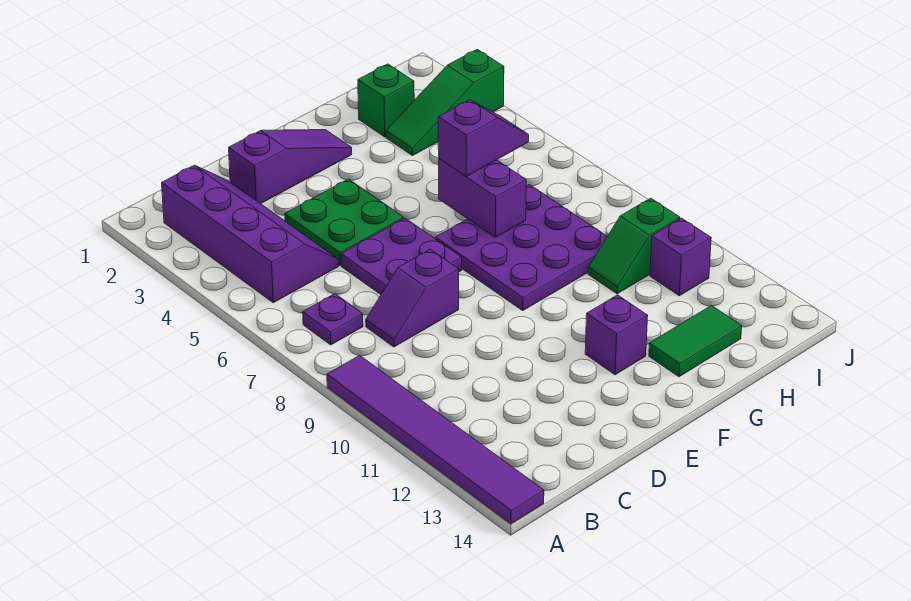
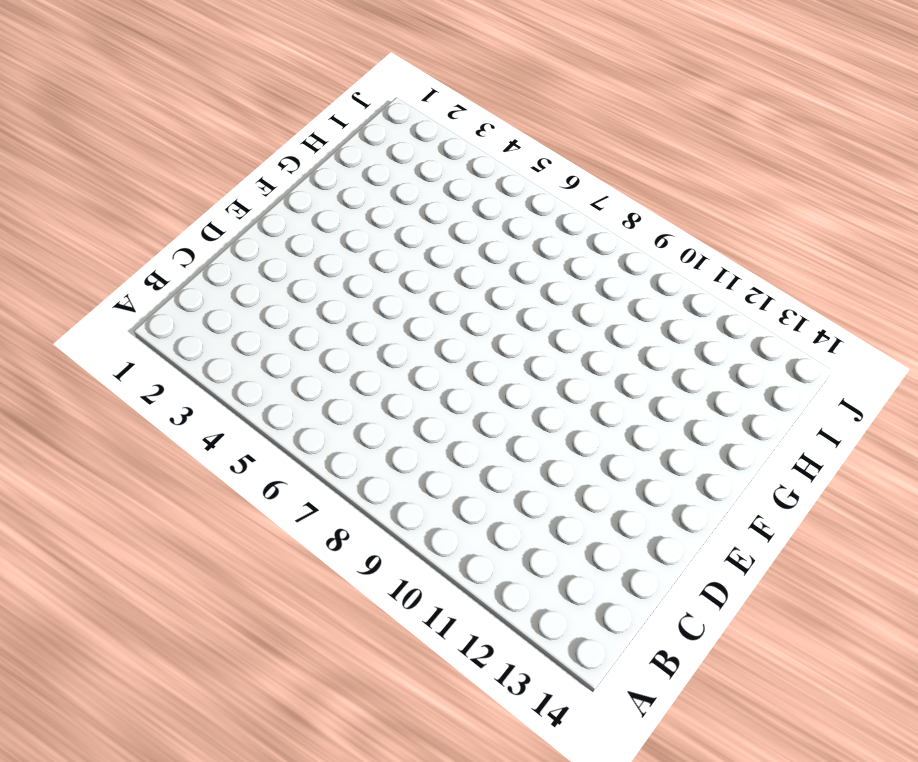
none -> purple 1x6 tile [327,355,544,524]
none -> purple 2x4 slope [162,165,338,303]
none -> purple 1x1 plate [303,294,363,345]

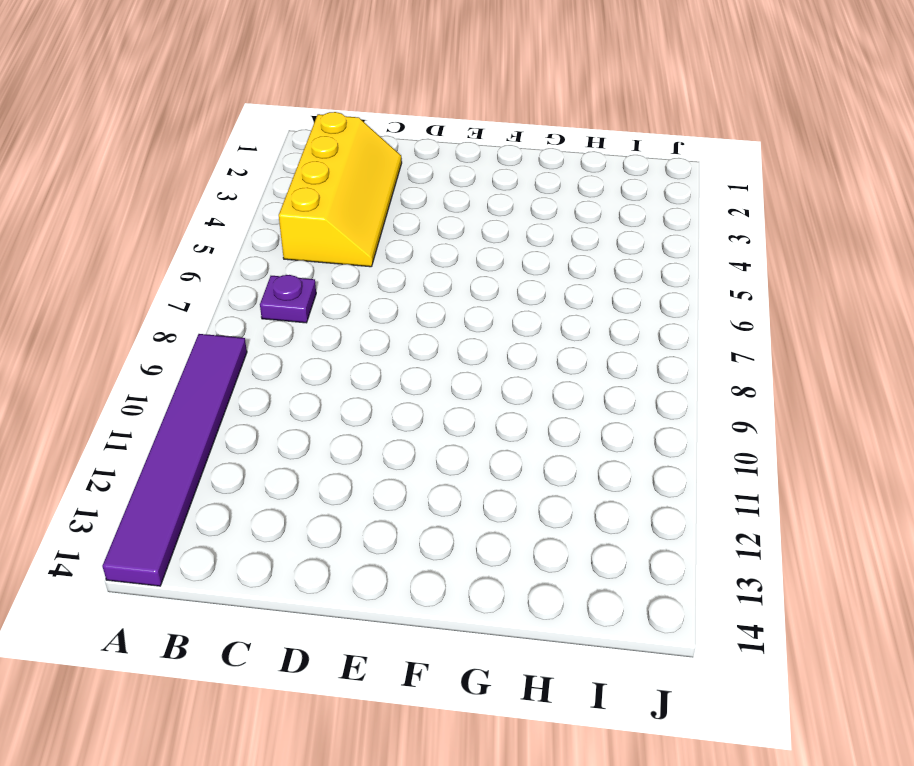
yellow 2x4 slope [279,112,402,267] -> purple 2x4 slope [162,165,338,303]
none -> purple 1x2 slope [366,249,459,347]
none -> purple 1x3 slope [229,130,352,204]
none -> green 2x2 plate [285,179,404,265]

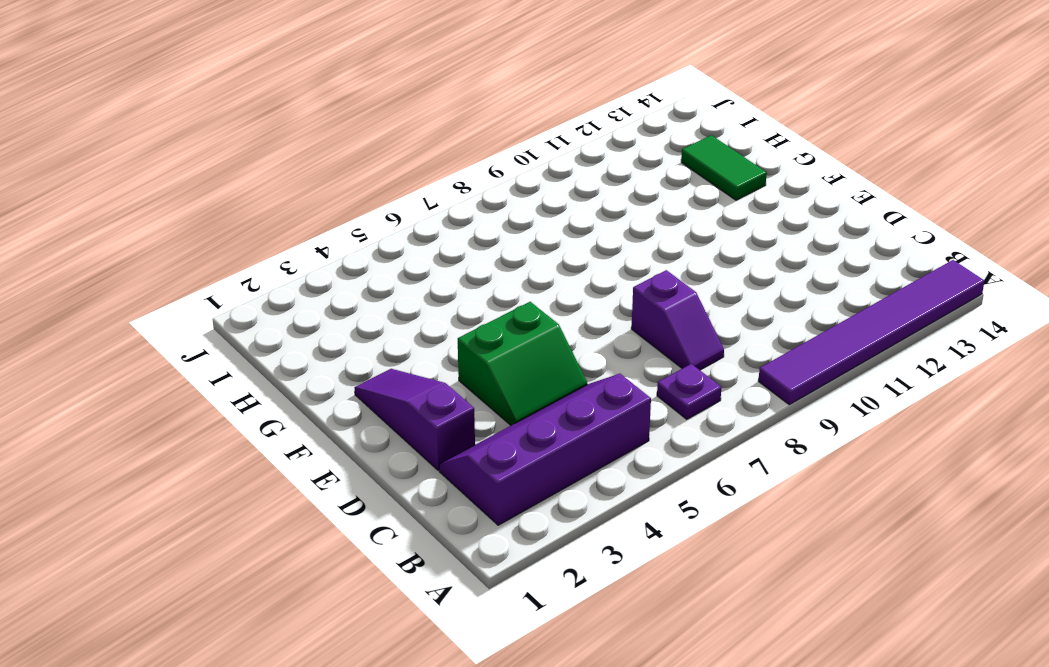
green 2x2 slope [458,302,587,425] -> green 2x2 plate [285,179,404,265]
none -> purple 2x2 plate [341,218,462,295]
none -> purple 3x3 plate [435,185,607,310]
none -> purple 1x1 brick [585,295,648,375]

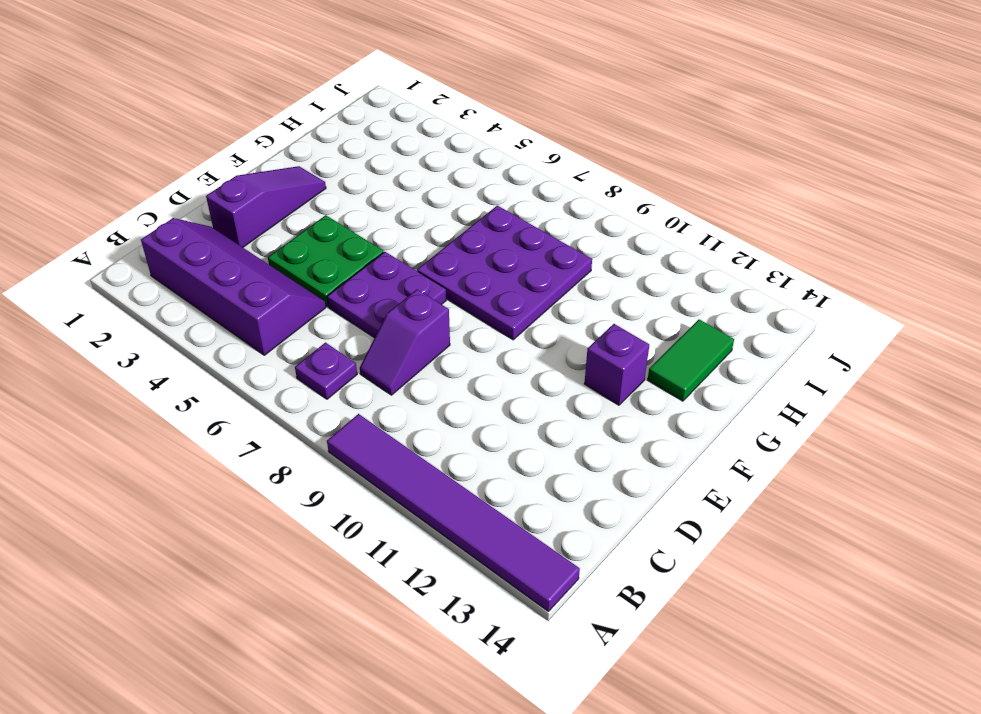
none -> green 1x1 brick [358,64,414,137]
none -> green 1x3 slope [386,50,504,156]
none -> green 1x2 slope [588,198,680,294]

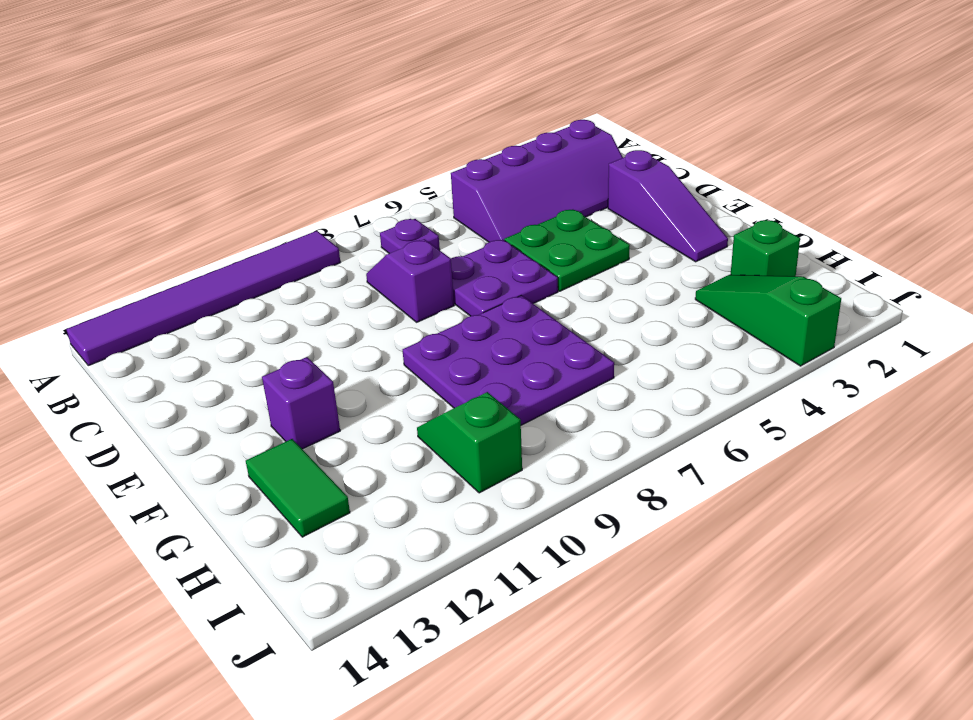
none -> purple 1x1 brick [650,218,711,296]
none -> purple 1x2 brick [439,159,526,237]
none -> purple 1x2 slope [438,100,529,176]

